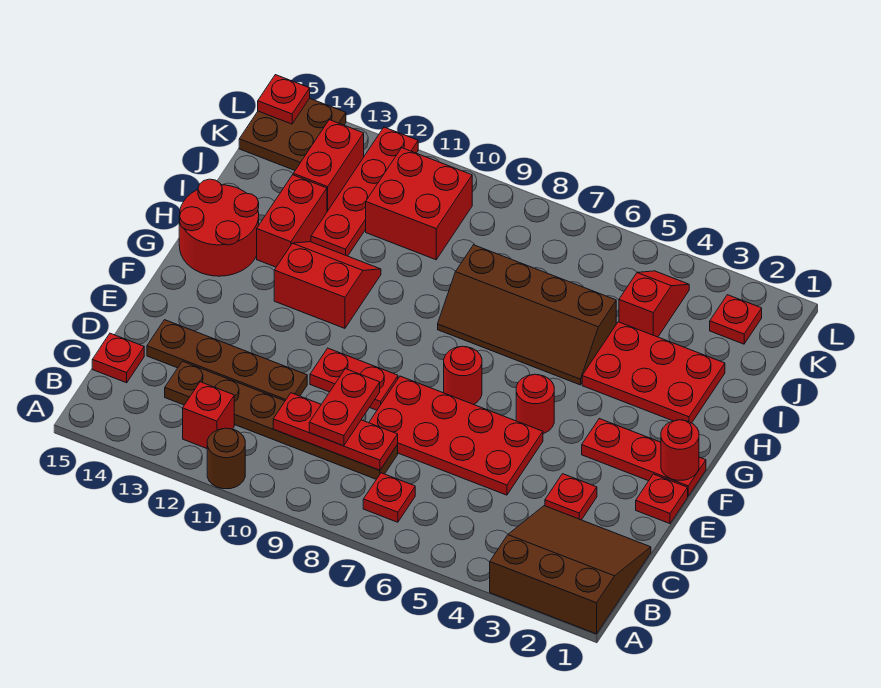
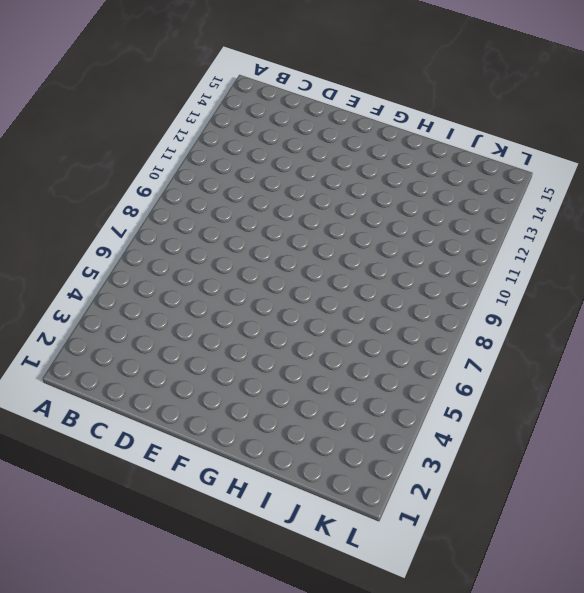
none -> brown 3x3 slope [490,506,651,634]
none -> brown 1x1 round brick [207,428,245,489]
none -> red 1x1 plate [363,473,415,522]

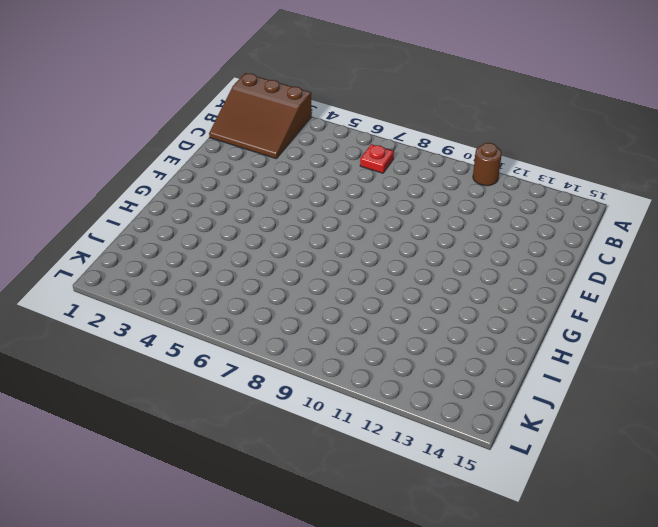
none -> red 1x1 brick [183,382,234,448]
none -> brown 1x6 plate [165,361,398,479]
none -> red 1x1 plate [92,333,144,383]

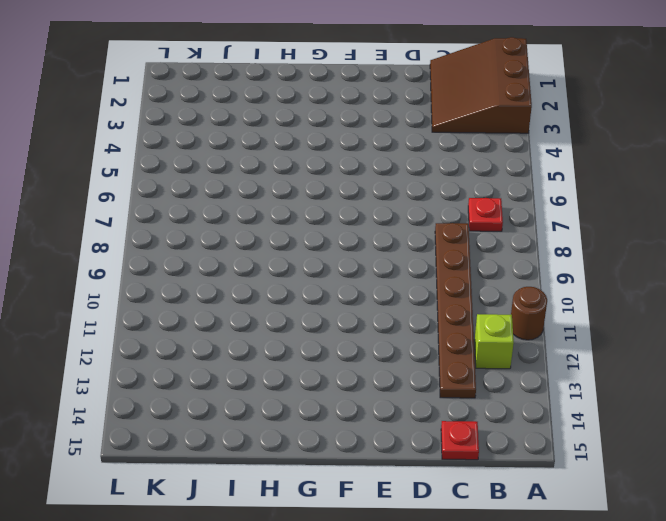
lime 1x1 brick [474,314,514,369] -> red 1x1 brick [183,382,234,448]
none -> red 1x1 plate [545,474,597,520]
none -> red 2x4 plate [369,376,543,495]
none -> brown 1x4 plate [147,320,307,401]

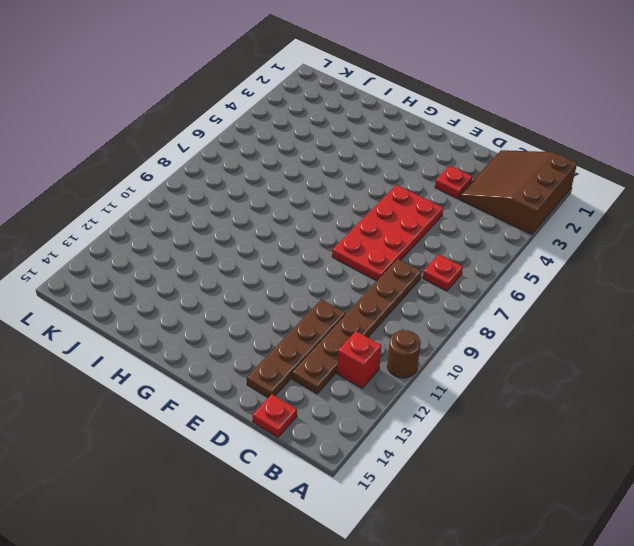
none -> red 1x1 plate [636,474,688,524]
none -> red 1x2 plate [310,348,398,410]
none -> red 1x3 plate [582,419,706,496]

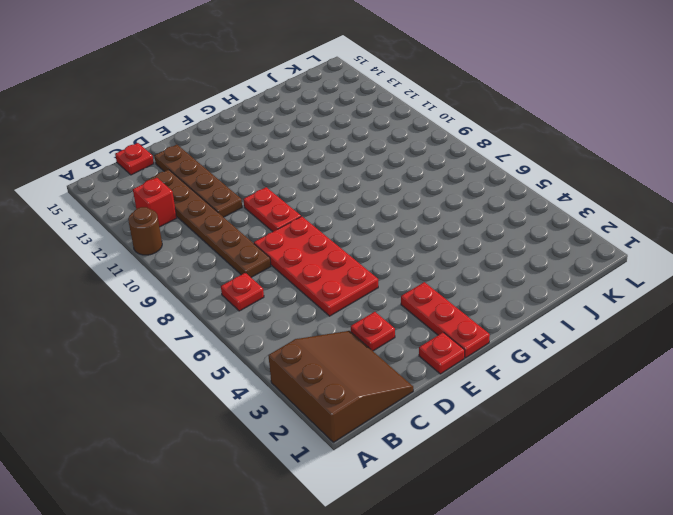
none -> red 1x1 round brick [516,374,554,434]
none -> red 1x1 round brick [444,346,482,405]
none -> red 2x2 slope [274,242,381,328]

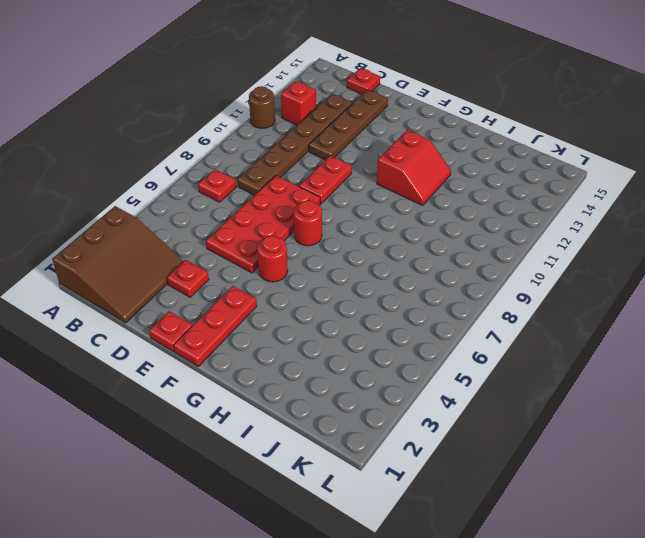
none -> red 2x2 round brick [179,179,259,276]
none -> red 2x3 plate [582,322,725,423]
none -> brown 2x4 slope [438,245,616,385]

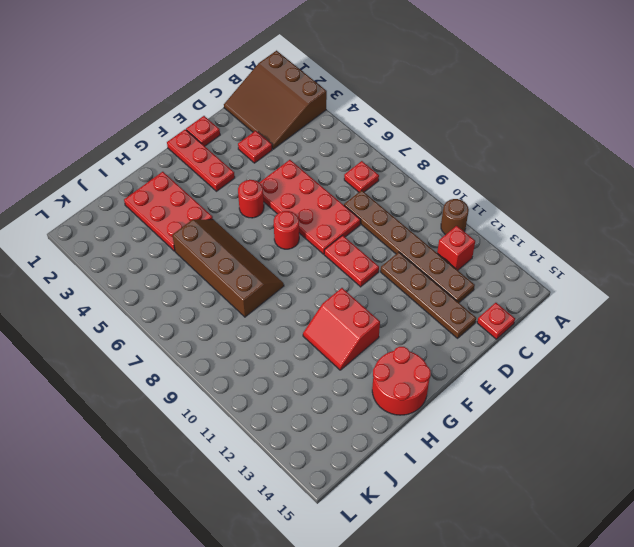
none -> red 1x2 brick [257,175,327,267]
none -> red 1x4 plate [311,127,418,256]
none -> red 1x2 slope [619,271,689,337]

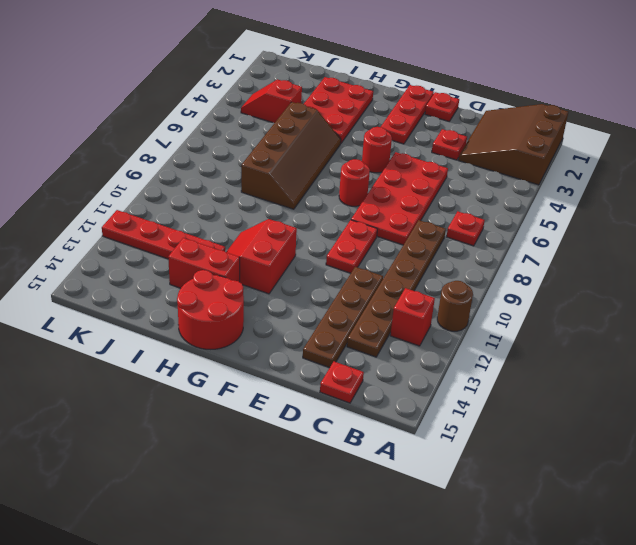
none -> red 2x2 brick [366,148,472,260]
none -> red 1x2 brick [293,120,364,211]
none -> red 1x1 plate [710,295,762,344]

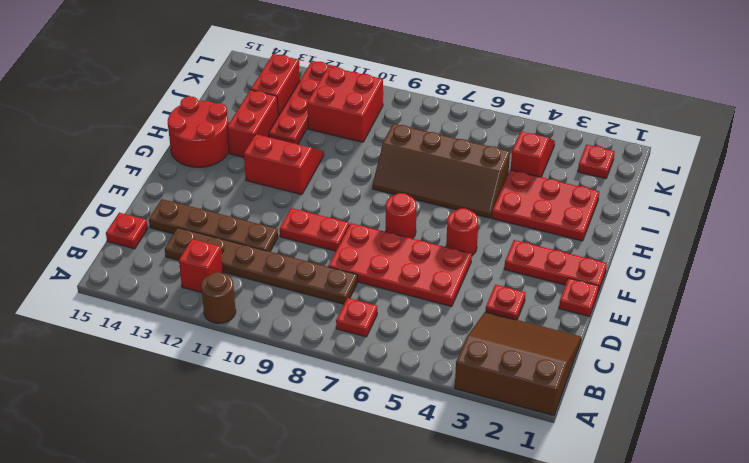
none -> brown 2x2 plate [239,98,346,170]
none -> red 1x3 plate [273,393,398,470]
none -> red 1x1 round brick [661,420,699,480]

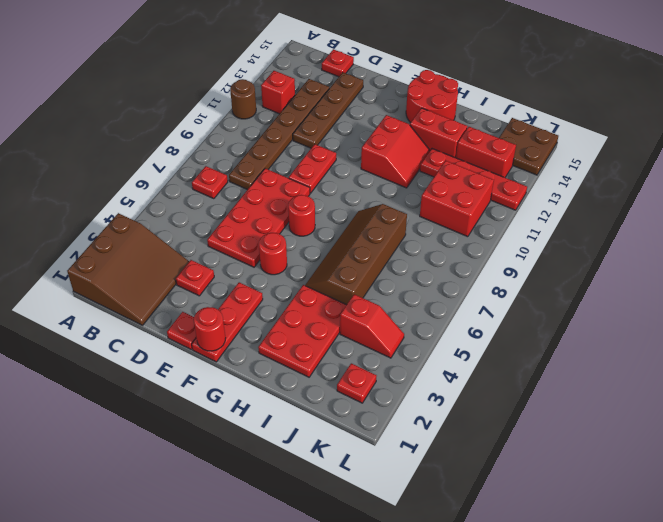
none -> red 1x3 plate [273,393,398,470]
none -> red 1x1 plate [258,75,310,124]
none -> red 1x2 plate [309,369,380,446]

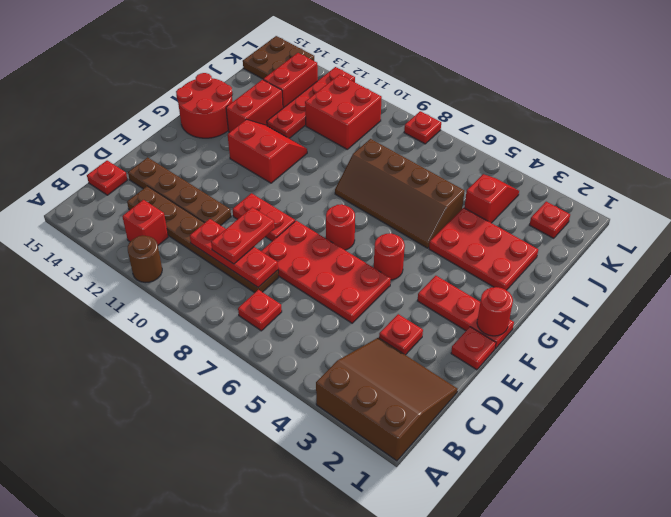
red 1x1 plate [404,111,441,144] -> red 1x1 plate moved to [258,75,310,124]

